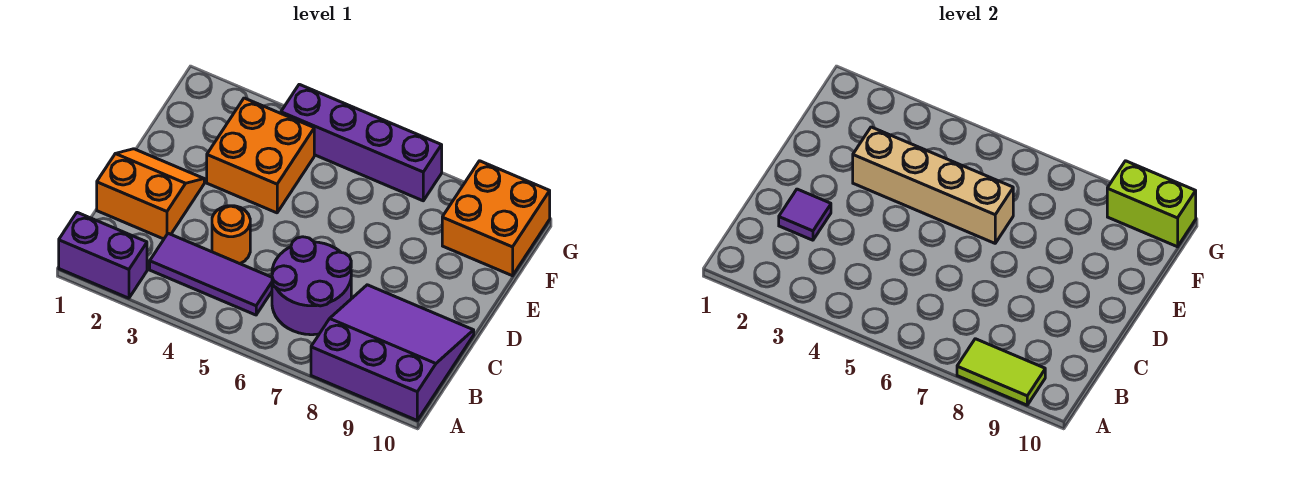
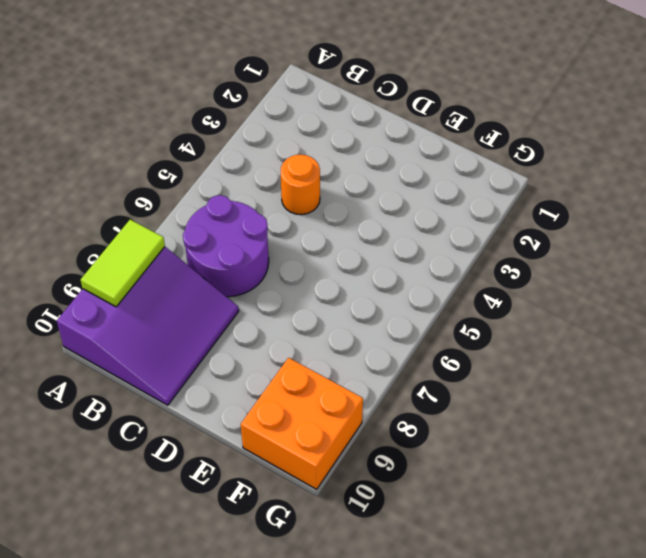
none -> purple 1x2 brick [59,213,147,298]
none -> purple 1x3 tile [150,233,272,315]
none -> orange 2x2 slope [97,149,204,239]

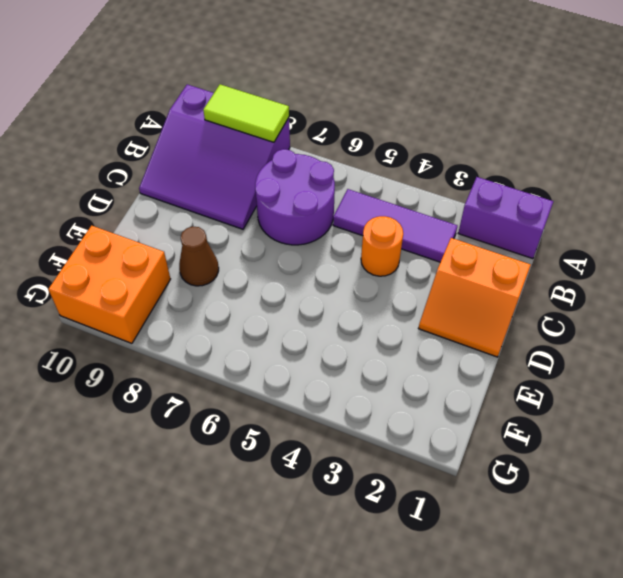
brown 1x1 cone [179,226,219,286] -> none
none -> orange 2x2 brick [207,98,314,213]
none -> purple 1x4 brick [281,84,442,201]
none -> purple 1x1 tile [779,189,831,240]

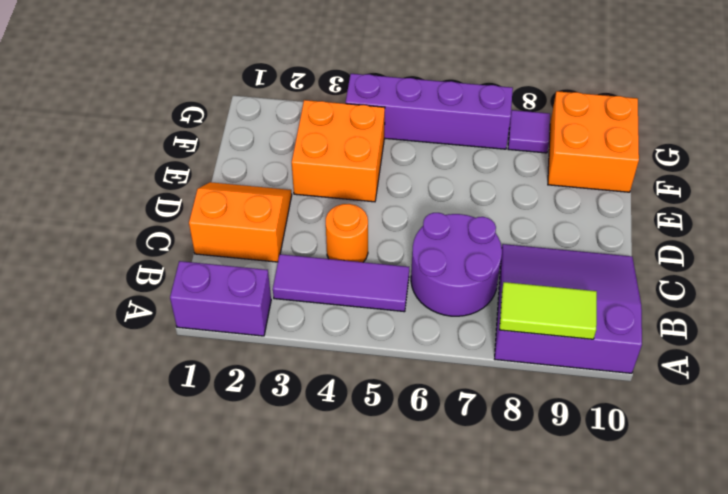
purple 1x1 tile [508,110,550,153] -> purple 1x1 tile moved to [779,189,831,240]
none -> tan 1x4 brick [853,127,1013,243]
none -> lime 1x2 brick [1107,161,1196,247]

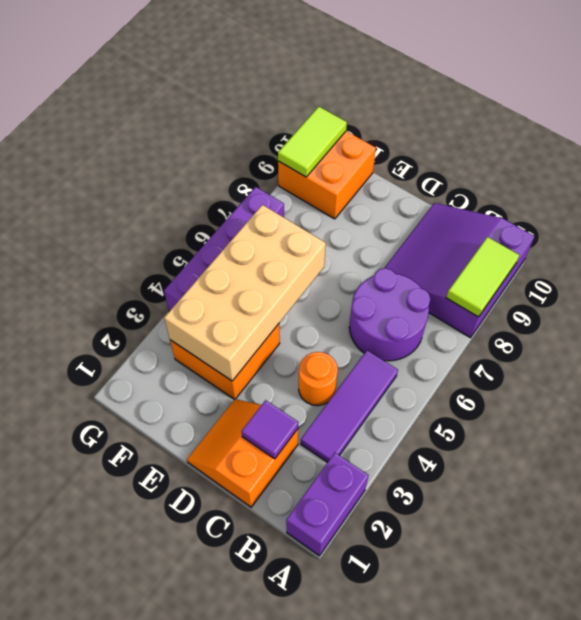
tan 2x4 brick [164,205,326,381] -> tan 1x4 brick [853,127,1013,243]
lime 1x2 tile [278,107,347,177] -> lime 1x2 brick [1107,161,1196,247]

